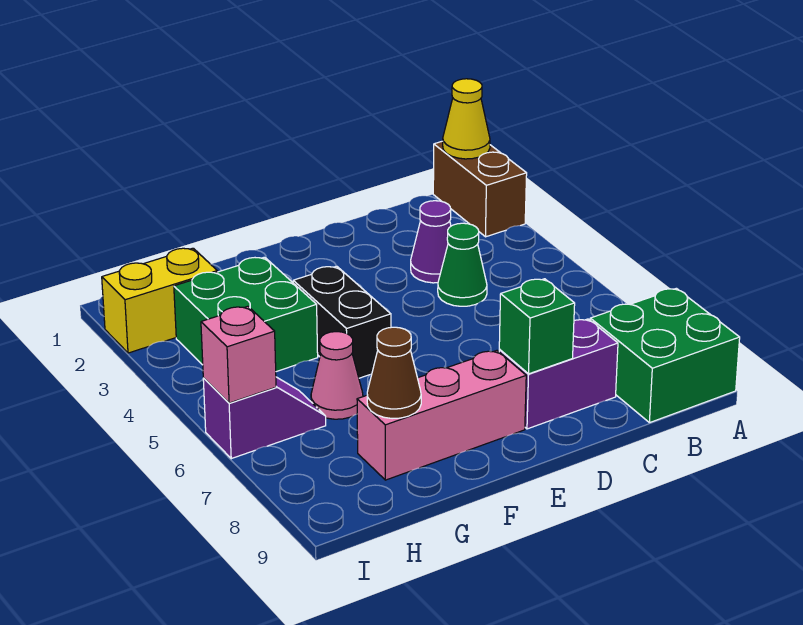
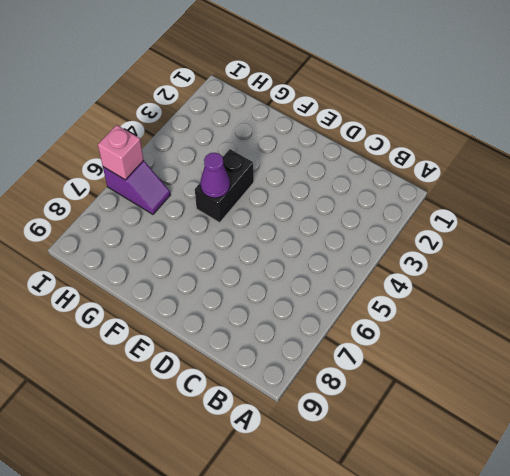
purple 1x1 cone [200,153,230,198] -> purple 1x1 cone moved to [411,201,451,283]
none -> brown 1x2 brick [433,141,527,237]
none -> green 2x2 brick [590,288,740,423]
none -> green 1x1 cone [438,223,487,306]

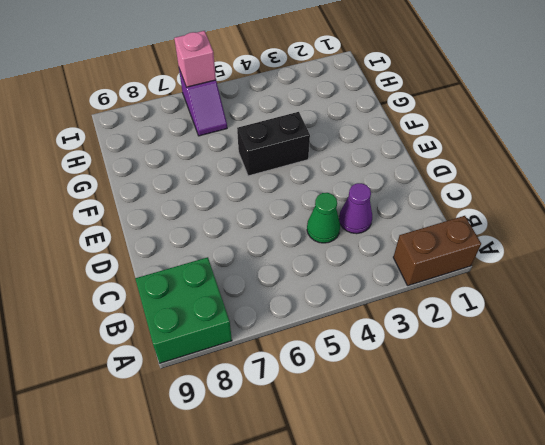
none -> purple 1x2 brick [499,319,618,429]
none -> pink 1x3 brick [357,351,526,480]
none -> green 2x2 brick [174,257,318,372]

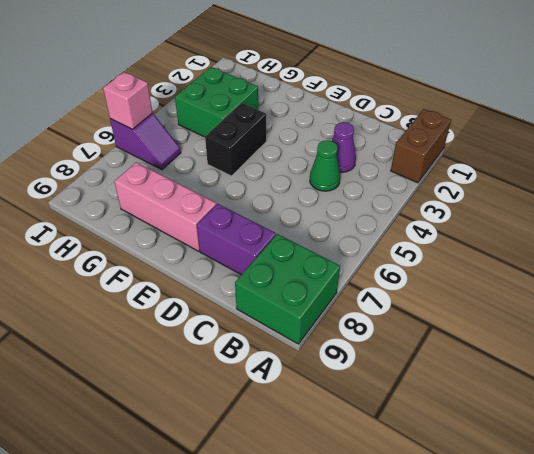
none -> pink 1x1 cone [311,332,363,419]
none -> yellow 1x2 brick [102,248,217,353]
none -> yellow 1x1 cone [443,79,490,159]

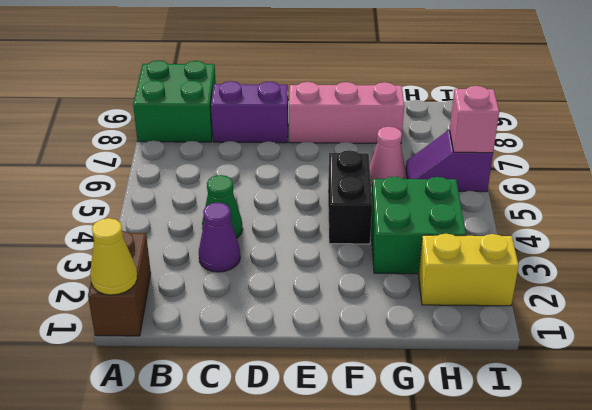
none -> green 1x1 brick [499,279,575,374]
none -> brown 1x1 cone [367,327,421,419]

